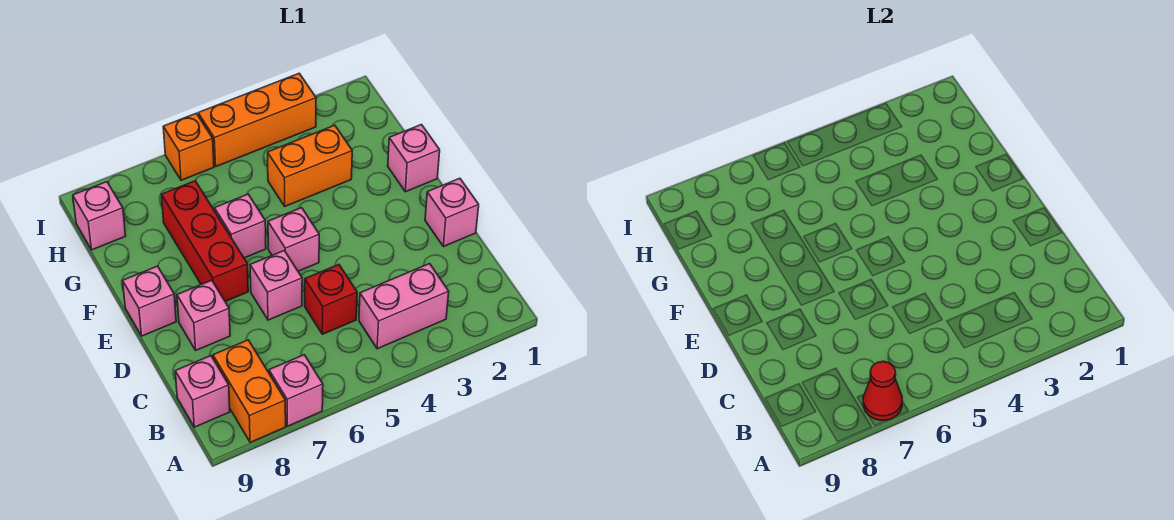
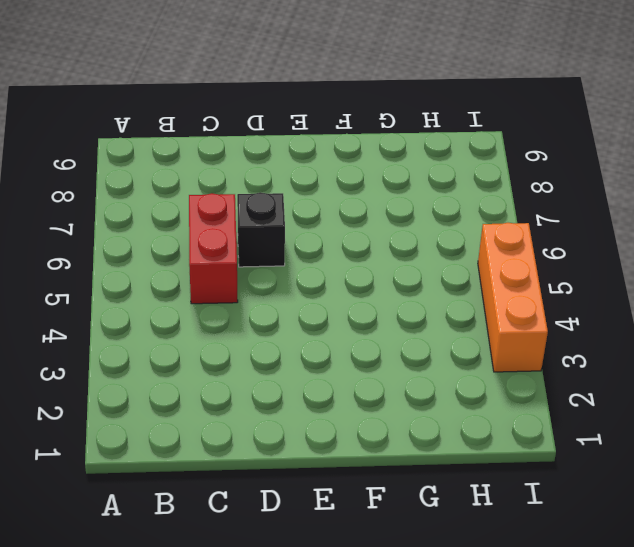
red 1x2 brick [189,193,238,304] -> red 1x1 brick [305,265,357,334]
black 1x1 brick [237,192,285,267] -> pink 1x1 brick [250,251,302,320]
none -> pink 1x1 brick [269,355,323,426]
none -> orange 1x2 brick [213,340,286,442]
none -> pink 1x2 brick [359,264,449,349]

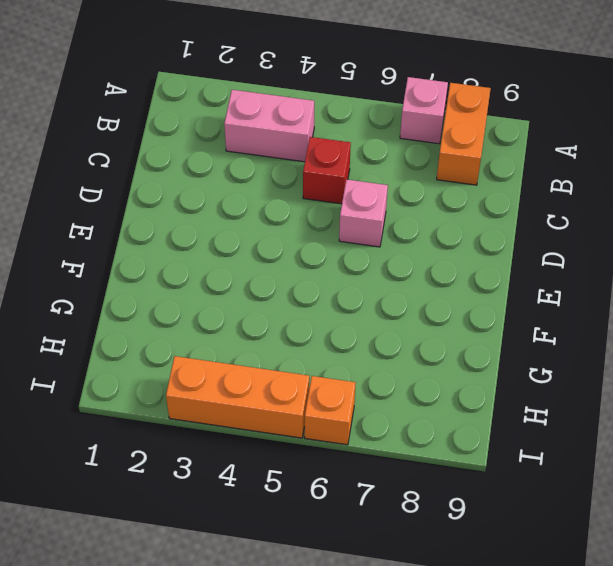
none -> pink 1x1 brick [175,356,230,427]
none -> pink 1x1 brick [425,178,479,247]
none -> pink 1x1 brick [177,280,230,350]

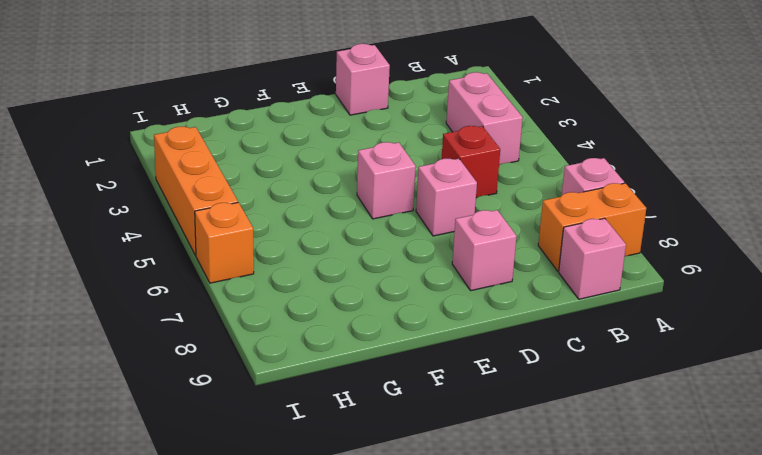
none -> red 1x3 brick [161,181,248,302]
none -> pink 1x1 brick [123,266,176,336]
none -> pink 1x1 brick [388,125,440,192]

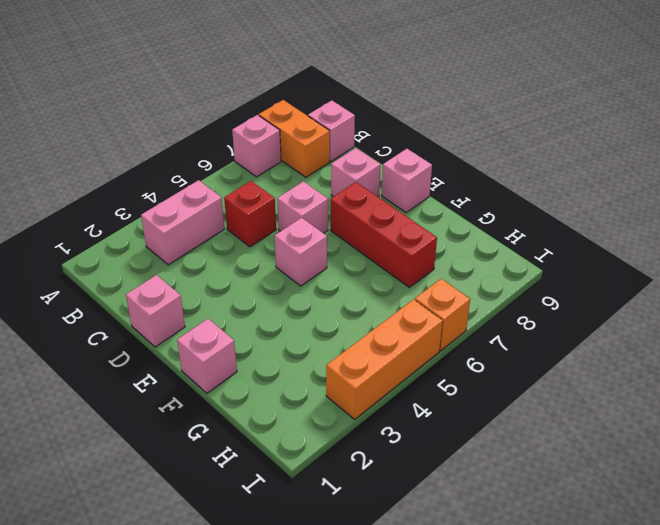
none -> pink 1x1 brick [215,194,266,258]
none -> orange 1x2 brick [268,125,352,206]
none -> pink 1x1 brick [73,182,126,250]

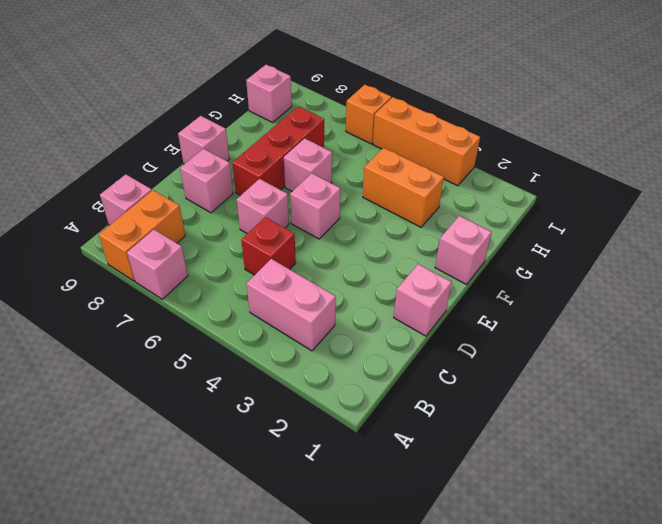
none -> red 1x1 cone [863,361,902,420]

